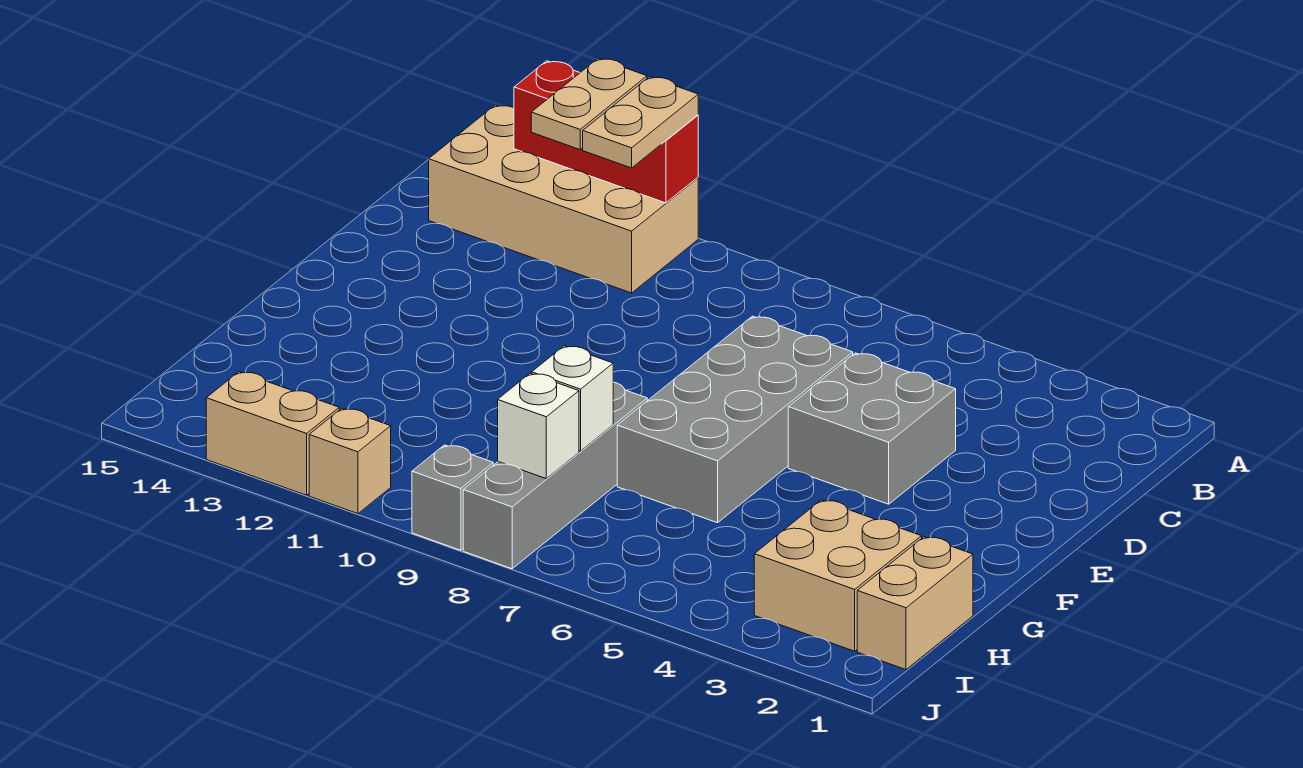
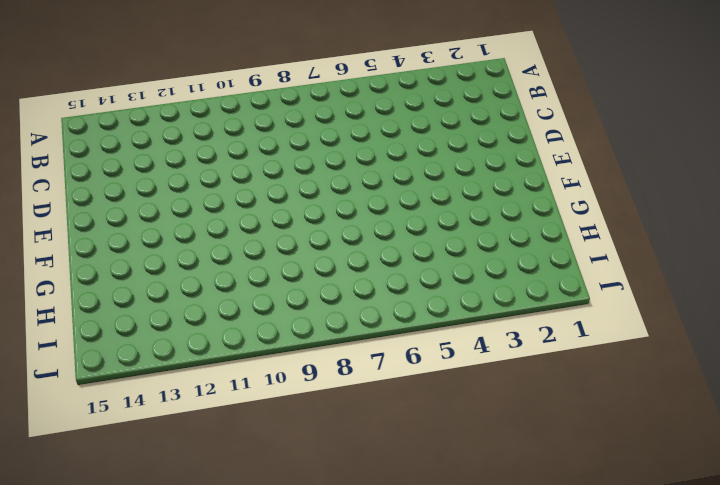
none -> tan 2x4 brick [429,105,698,293]
none -> grey 2x2 brick [788,353,956,504]
none -> grey 2x4 brick [617,316,853,523]

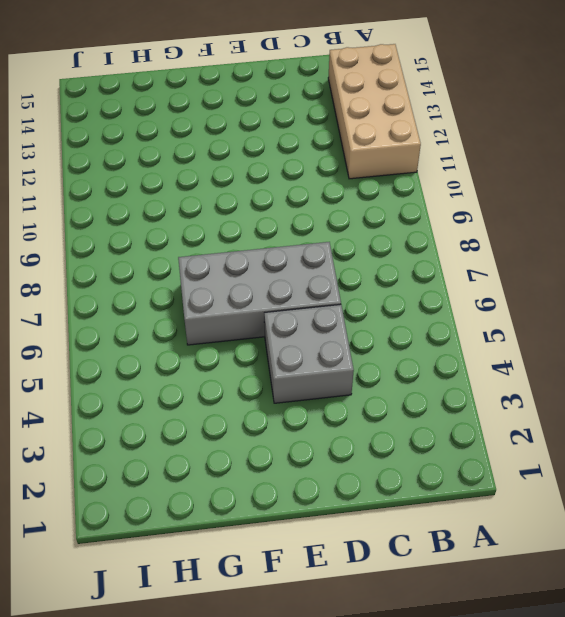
none -> grey 1x4 brick [463,382,647,569]
none -> tan 1x2 brick [857,537,973,670]
none -> tan 2x2 brick [754,500,922,651]

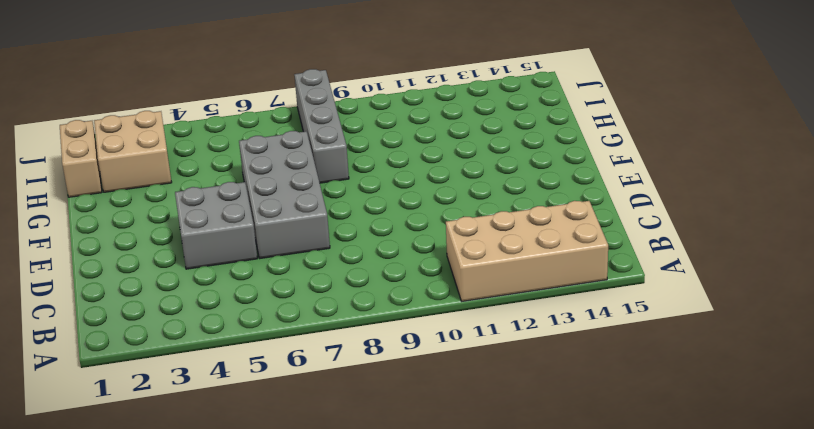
none -> grey 1x1 brick [412,445,493,550]
none -> tan 1x1 brick [309,408,391,514]
none -> tan 1x2 brick [206,372,339,495]

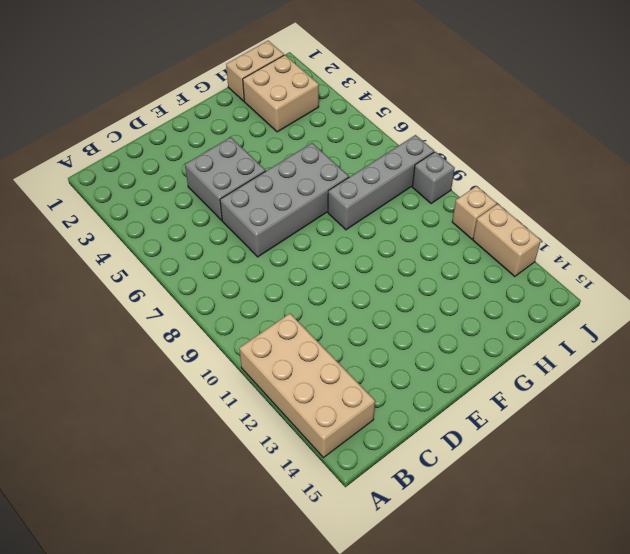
none -> red 1x3 brick [514,61,698,203]
none -> white 1x1 brick [532,346,613,451]
none -> white 1x1 brick [498,373,579,479]

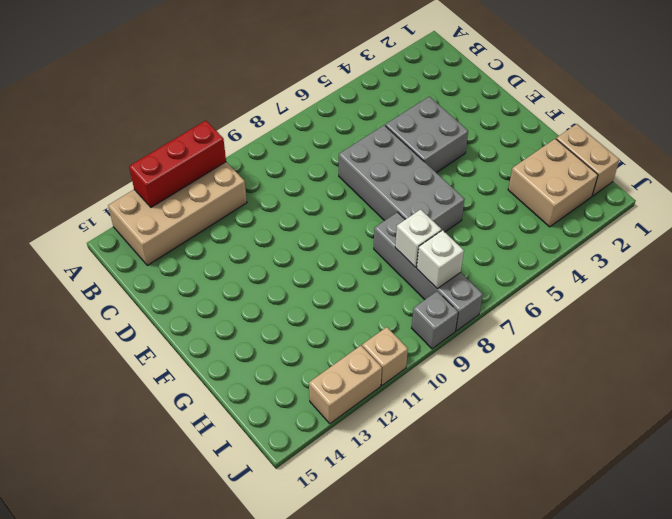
none -> tan 1x2 plate [583,77,698,168]
none -> tan 1x2 plate [531,58,647,150]

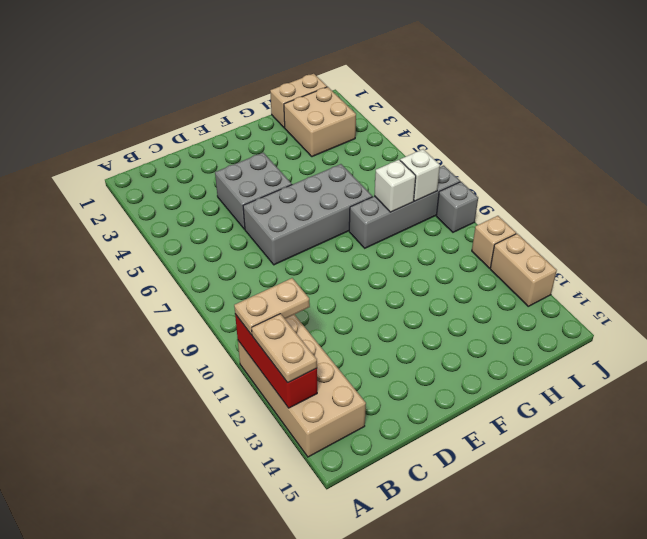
tan 1x2 plate [252,314,317,383] -> tan 1x2 plate turned to [531,58,647,150]

